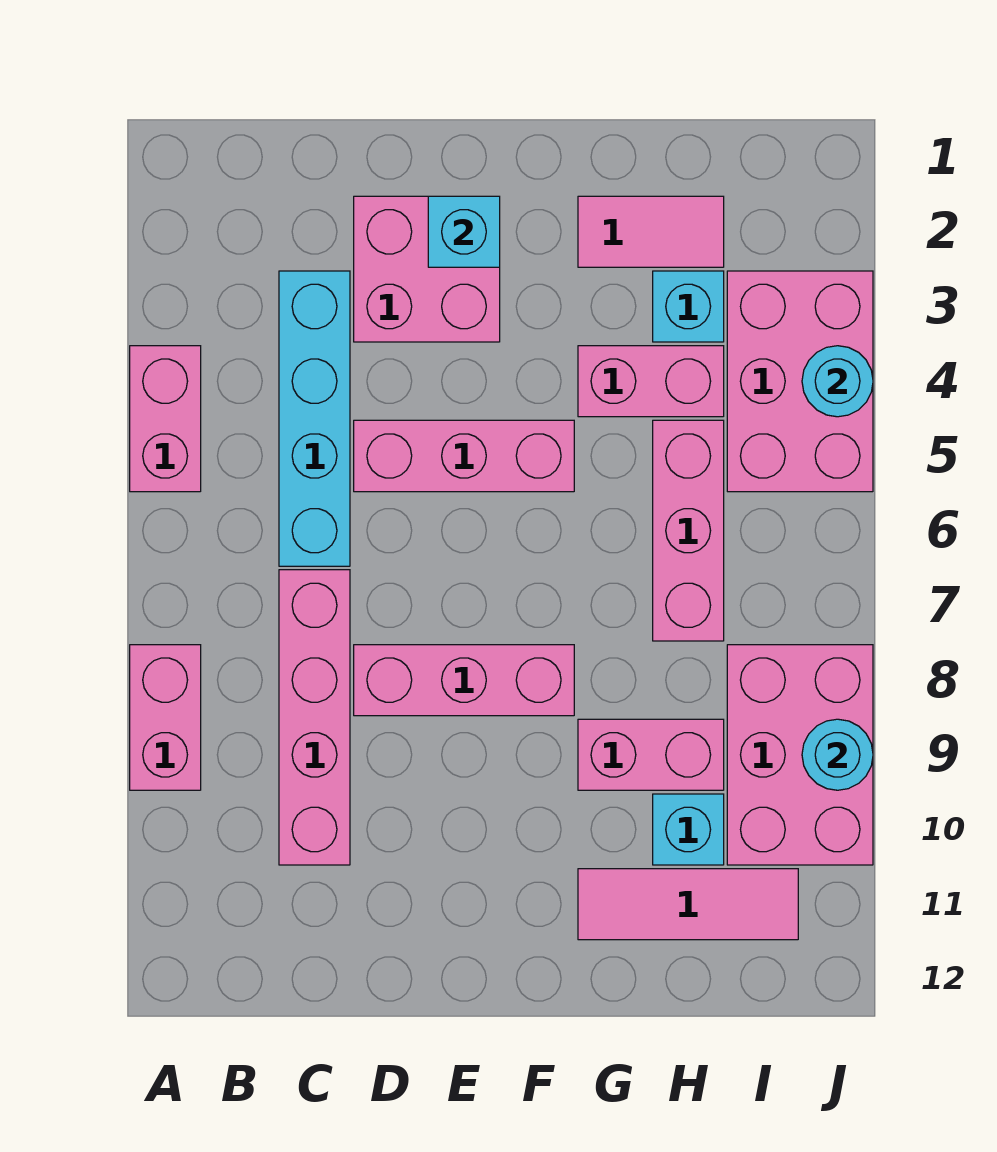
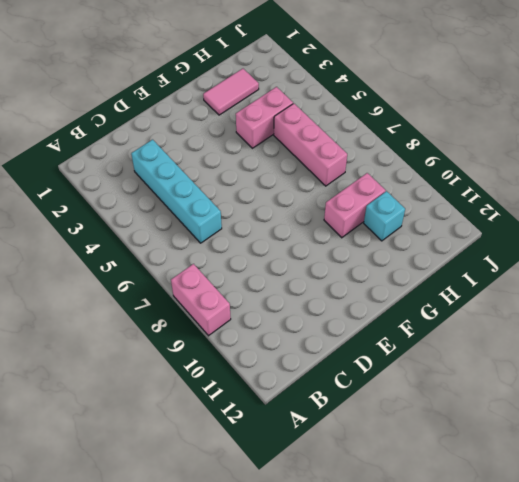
none -> pink 1x2 brick [130,346,201,492]
none -> pink 1x4 brick [279,570,350,865]
none -> pink 2x2 brick [354,196,500,342]

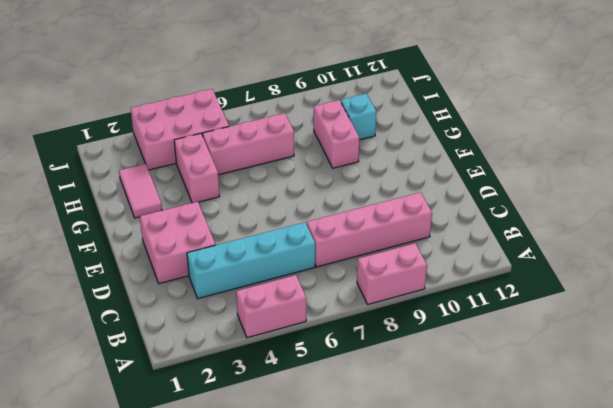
none -> pink 1x3 brick [354,420,574,492]
none -> pink 1x3 brick [354,645,574,716]
none -> pink 1x3 tile [578,869,798,940]

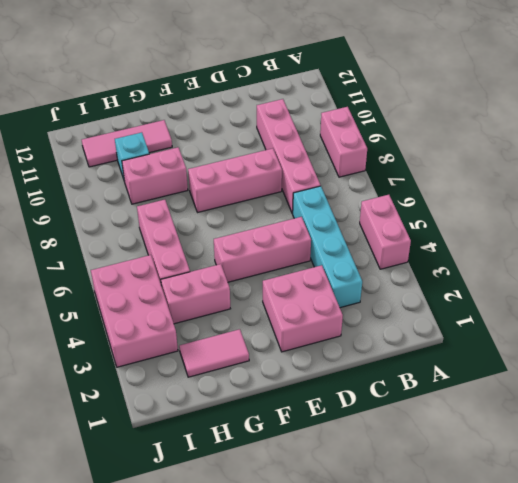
none -> cyan 1x1 brick [653,271,724,342]
none -> pink 2x3 brick [727,645,873,865]
none -> cyan 1x1 brick [428,196,500,267]

